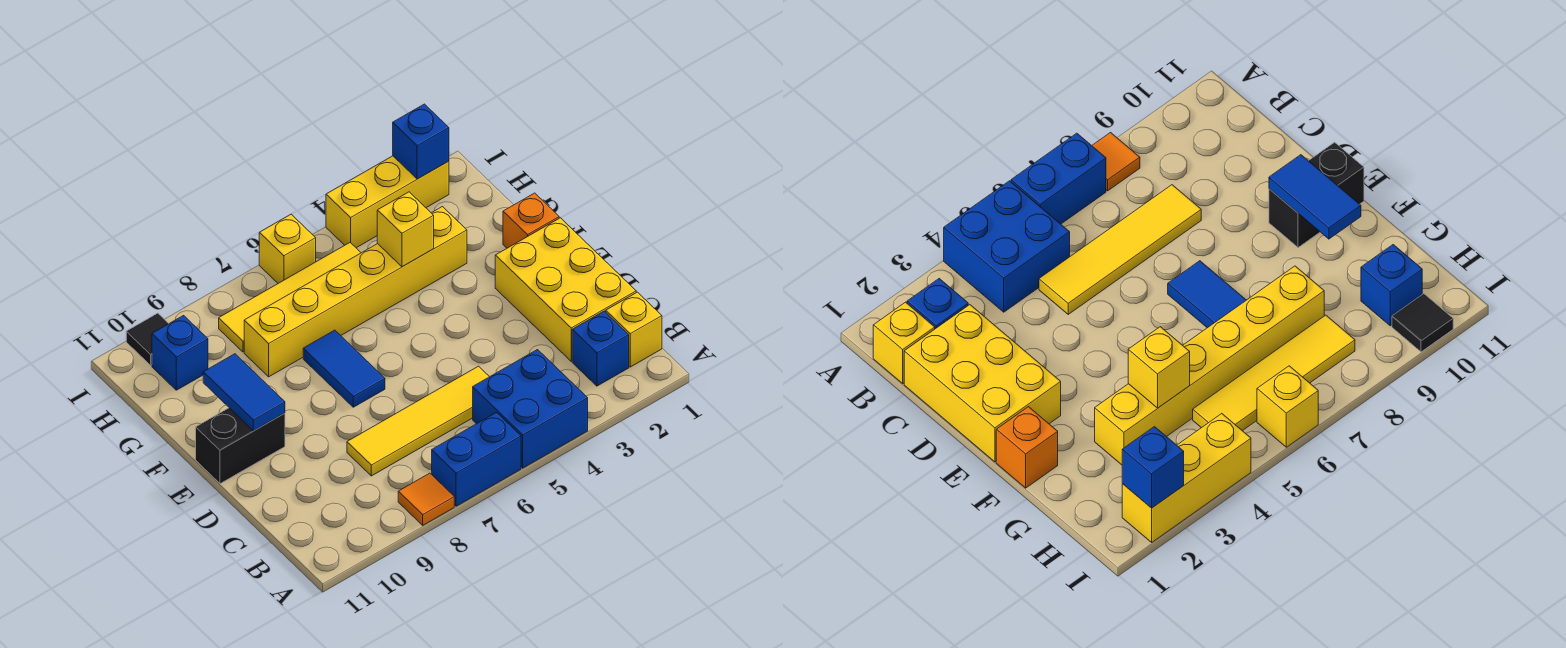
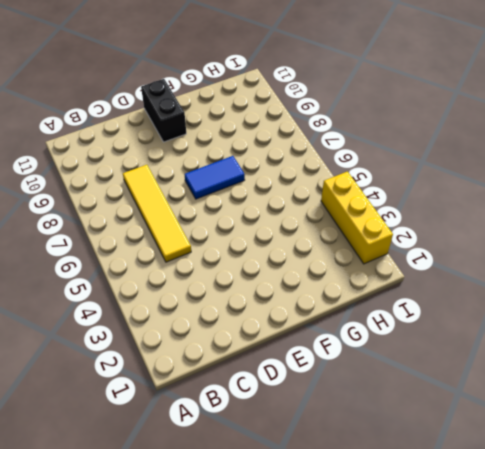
none -> blue 2x2 brick [473,350,588,468]
none -> blue 1x2 brick [432,413,521,506]
none -> orange 1x1 tile [398,473,454,525]

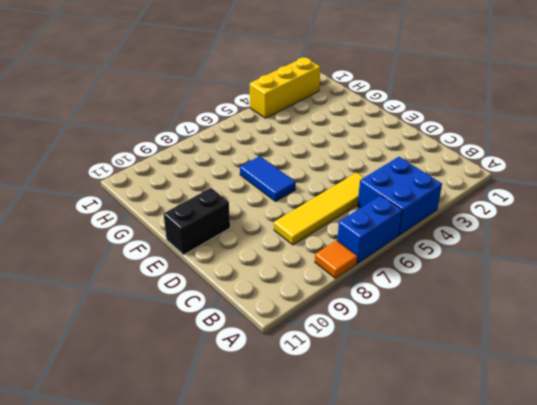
none -> yellow 1x1 brick [606,292,662,367]
none -> blue 1x1 brick [572,311,629,386]
none -> yellow 2x3 brick [495,218,636,361]

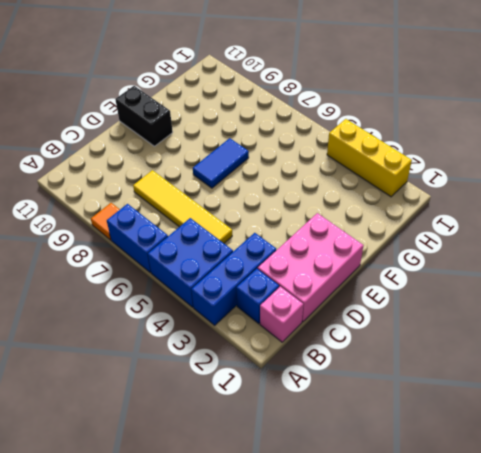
blue 1x3 brick [191,233,276,325] -> none
pink 1x1 brick [260,286,303,342] -> yellow 1x1 brick [606,292,662,367]
pink 2x3 brick [258,213,363,322] -> yellow 2x3 brick [495,218,636,361]
none -> orange 1x1 brick [503,193,559,248]
none -> yellow 1x6 brick [244,207,467,377]
none -> yellow 1x4 tile [219,243,361,352]

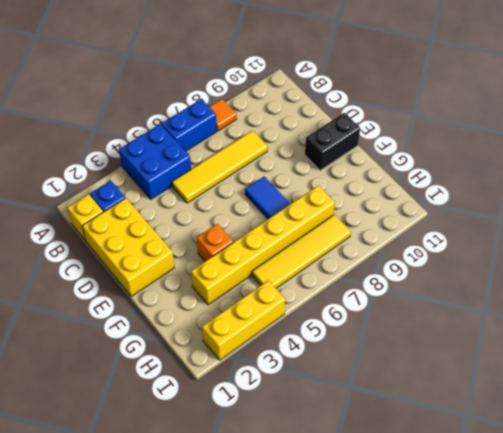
orange 1x1 brick [197,224,233,261] -> orange 1x1 brick moved to [503,193,559,248]
none -> blue 1x1 brick [152,316,208,390]
none -> yellow 1x1 brick [259,214,316,283]
none -> black 1x1 tile [126,313,169,365]

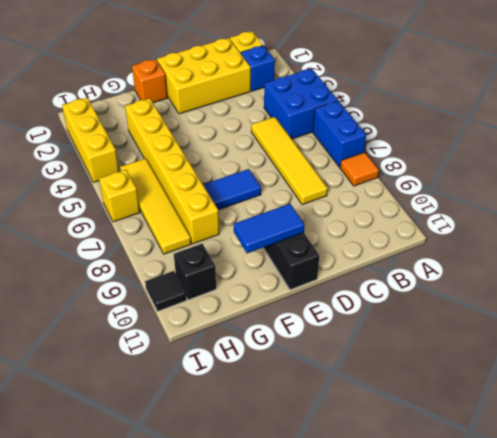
black 1x1 brick [174,244,216,300] -> blue 1x1 brick [152,316,208,390]
none -> yellow 1x1 brick [377,192,434,267]
none -> blue 1x1 brick [393,104,449,179]

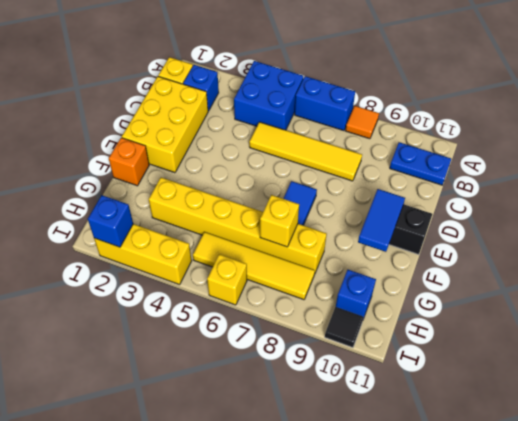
blue 1x2 plate [390,142,451,185] -> none
yellow 1x1 brick [260,195,299,247] -> yellow 1x1 brick moved to [377,192,434,267]

